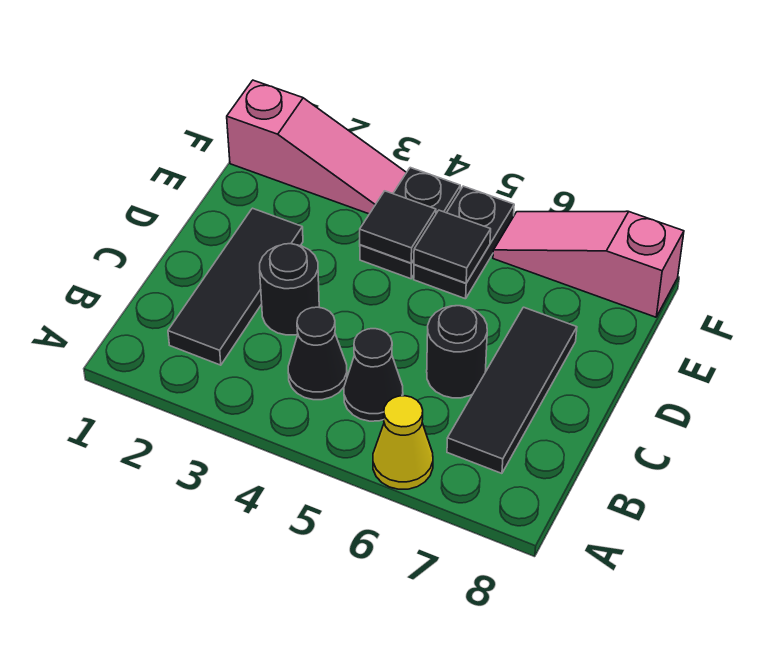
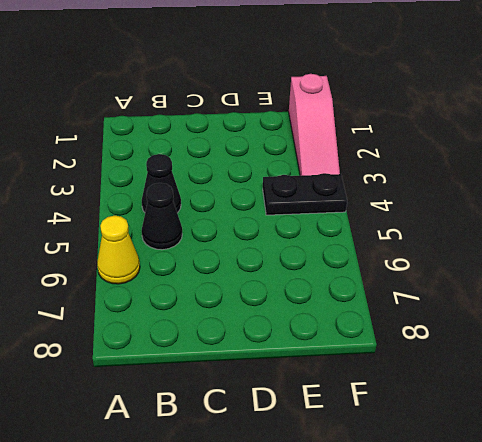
none -> black 1x3 tile [168,208,303,365]
none -> black 1x3 tile [447,307,577,473]
none -> black 1x1 round brick [260,244,319,335]

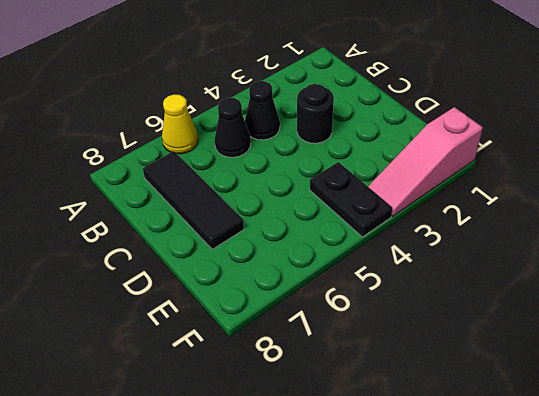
none -> black 1x3 tile [168,208,303,365]
none -> black 1x1 round brick [427,306,487,398]
none -> black 1x2 plate [414,186,514,299]

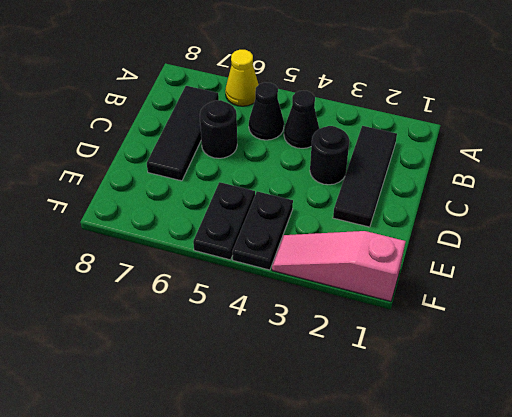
none -> pink 1x3 slope [493,211,684,317]
none -> black 1x1 tile [360,191,436,263]
none -> black 1x1 tile [414,210,491,283]

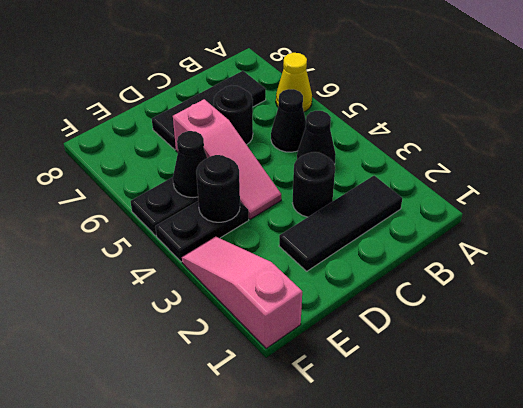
pink 1x3 slope [173,99,281,219] -> pink 1x3 slope moved to [493,211,684,317]
black 1x1 round brick [196,155,240,222] -> black 1x1 tile [360,191,436,263]
black 1x1 cone [173,131,207,197] -> black 1x1 tile [414,210,491,283]

